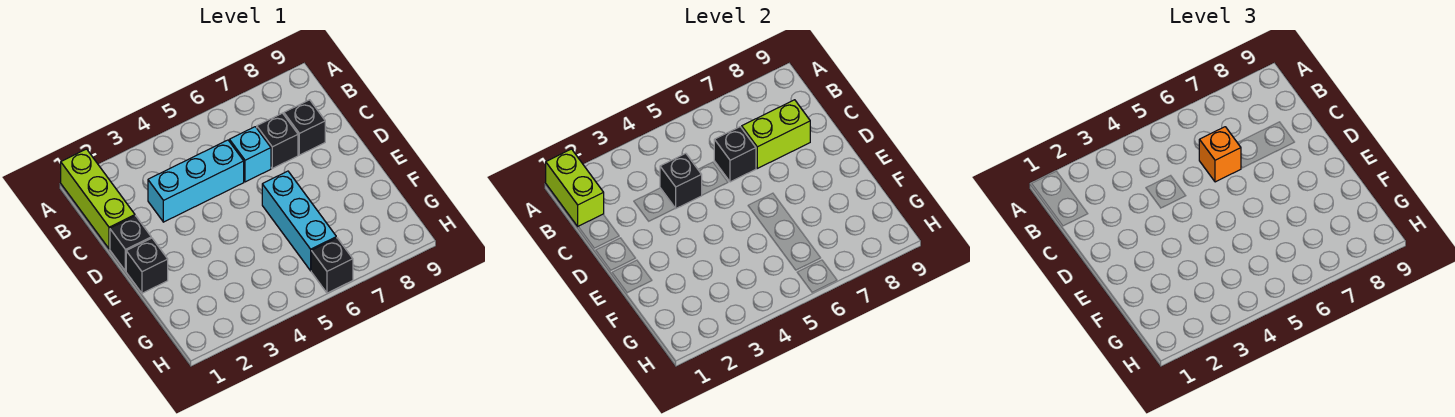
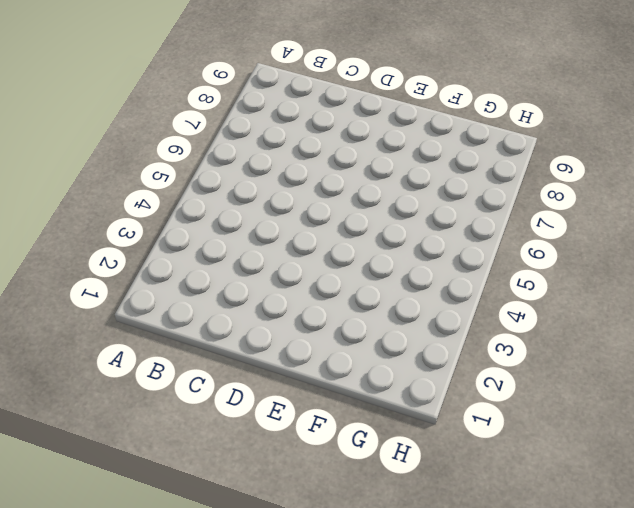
none -> lime 1x3 brick [61,149,135,249]
none -> cyan 1x3 brick [148,140,244,222]
none -> cyan 1x1 brick [229,127,271,182]

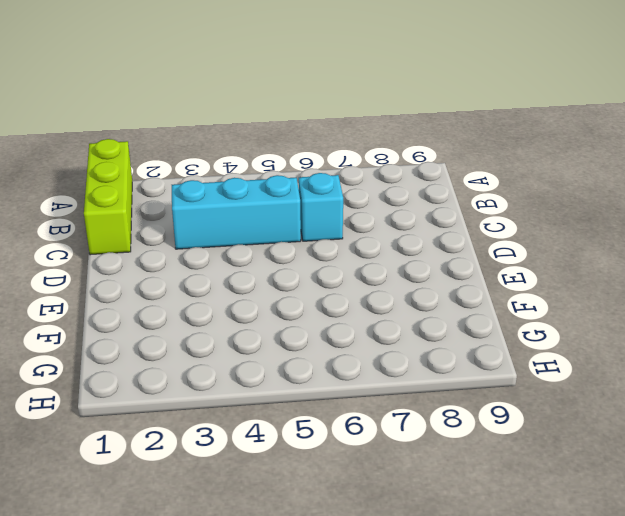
none -> black 1x1 brick [257,113,298,168]
none -> black 1x1 brick [284,100,325,155]
none -> black 1x1 brick [110,216,151,271]

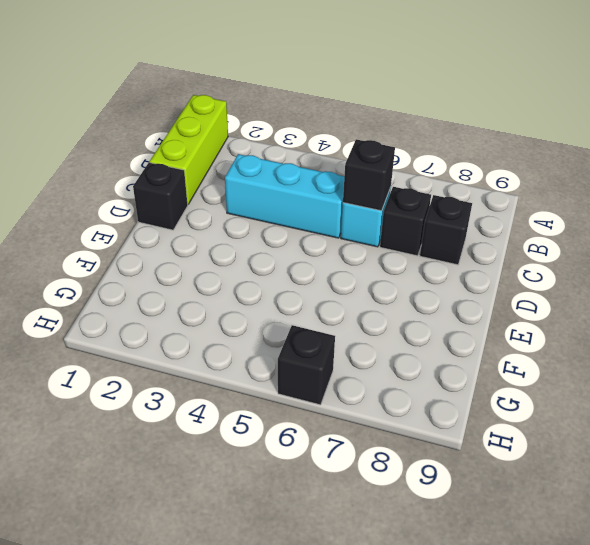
none -> black 1x1 brick [126,238,168,293]
none -> cyan 1x3 brick [262,171,336,271]
none -> lime 1x2 brick [546,149,604,226]

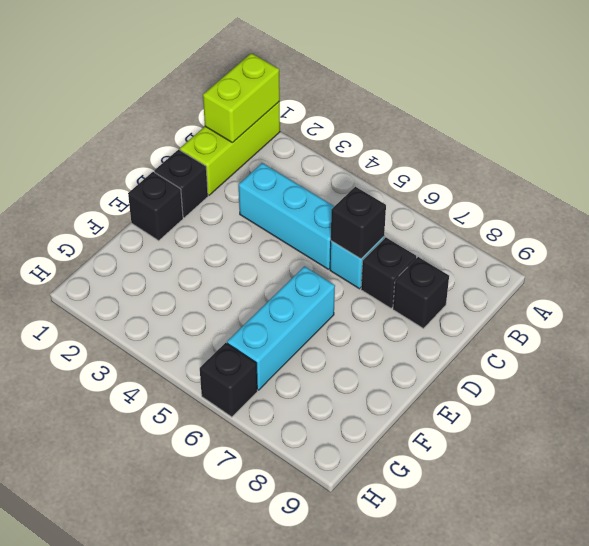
none -> black 1x1 brick [660,153,702,208]
none -> lime 1x2 brick [742,100,810,168]
none -> orange 1x1 brick [1199,127,1241,182]

